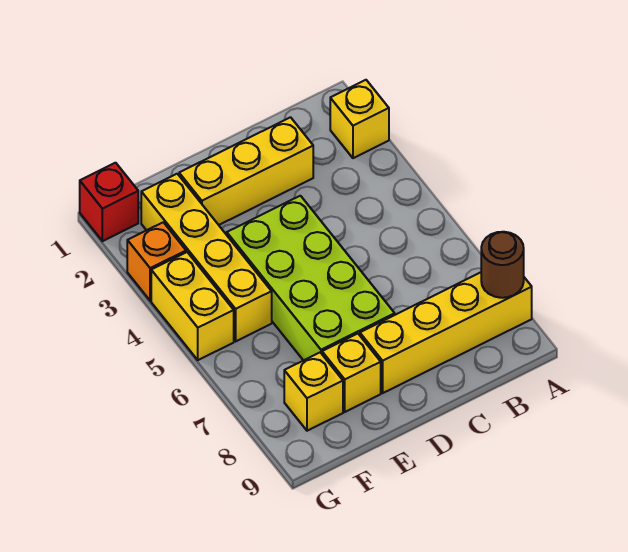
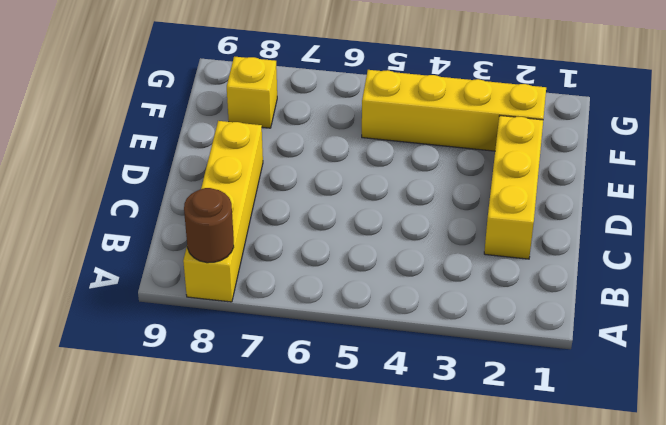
none -> yellow 1x1 brick [330,80,389,158]
none -> lime 2x4 brick [227,196,395,361]

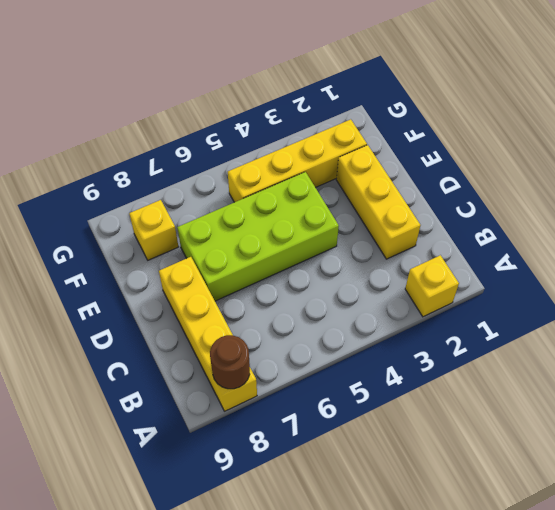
none -> yellow 1x1 brick [322,334,381,412]
none -> red 1x1 brick [80,163,138,241]

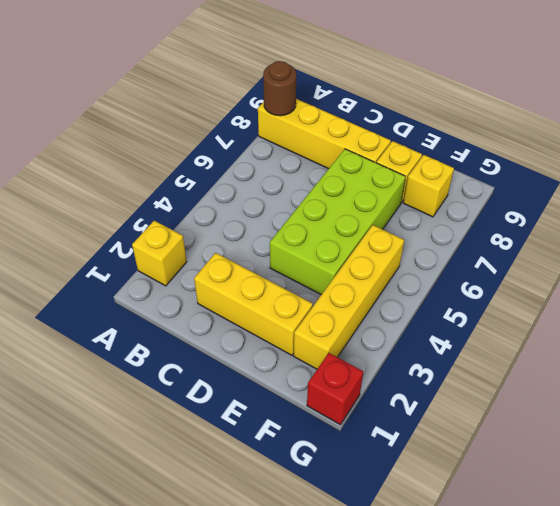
none -> orange 1x1 brick [127,222,186,301]
none -> yellow 1x2 brick [151,252,234,360]

